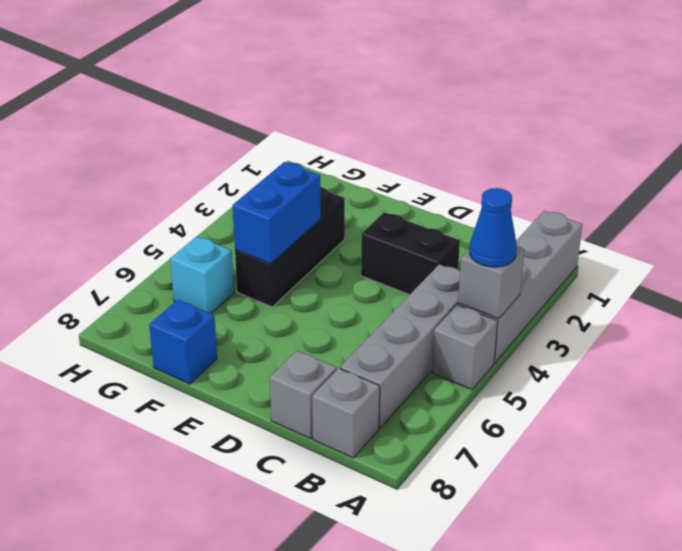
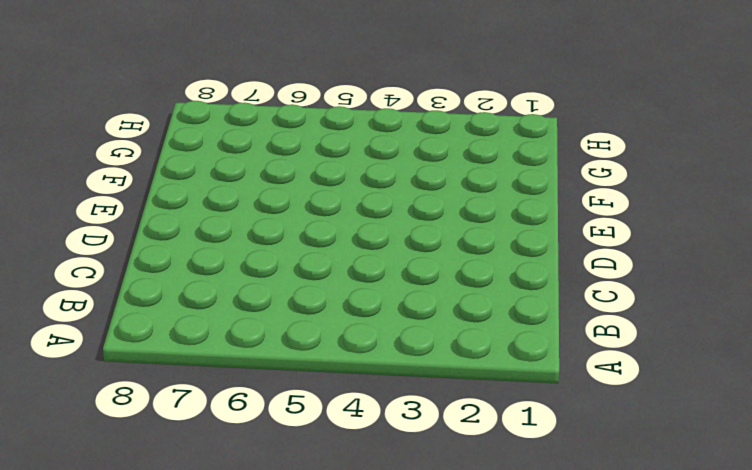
none -> grey 1x4 brick [458,211,582,363]
none -> grey 1x1 brick [432,305,498,390]
none -> grey 1x4 brick [340,264,460,428]

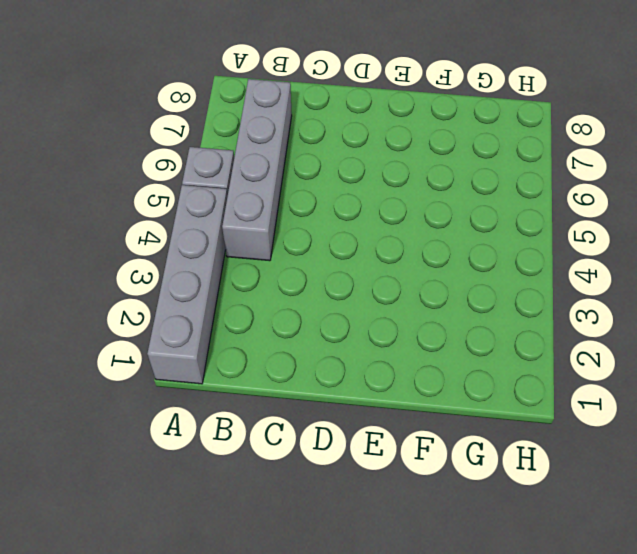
none -> grey 1x1 brick [312,368,380,458]
none -> black 1x2 brick [361,212,460,295]
none -> grey 1x1 brick [270,351,337,439]

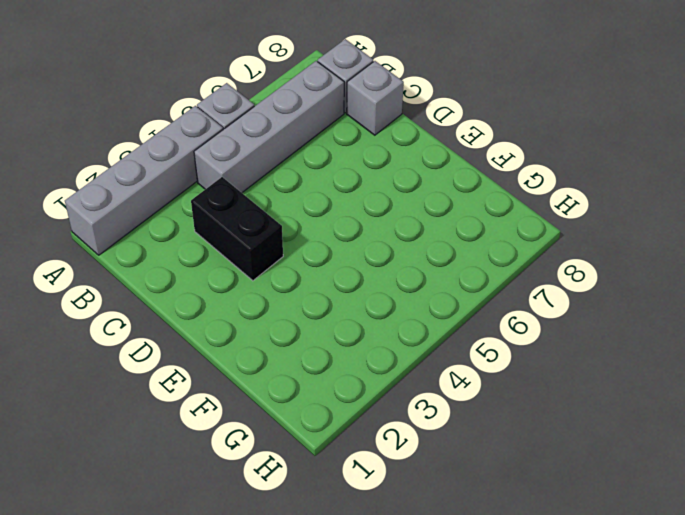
none -> black 1x3 brick [235,187,345,307]
none -> blue 1x1 brick [149,300,217,384]
none -> cyan 1x1 brick [170,236,234,314]

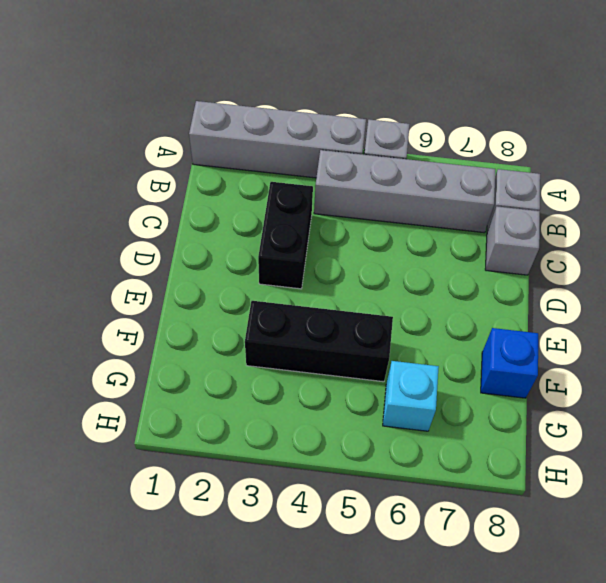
none -> grey 1x1 brick [458,247,524,319]
none -> blue 1x2 brick [233,162,321,264]
none -> blue 1x1 cone [470,188,517,267]

